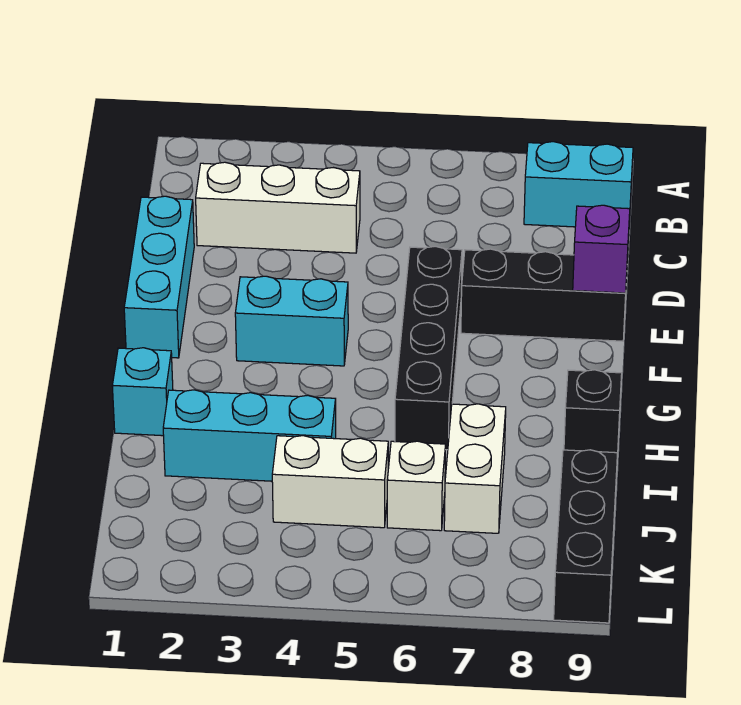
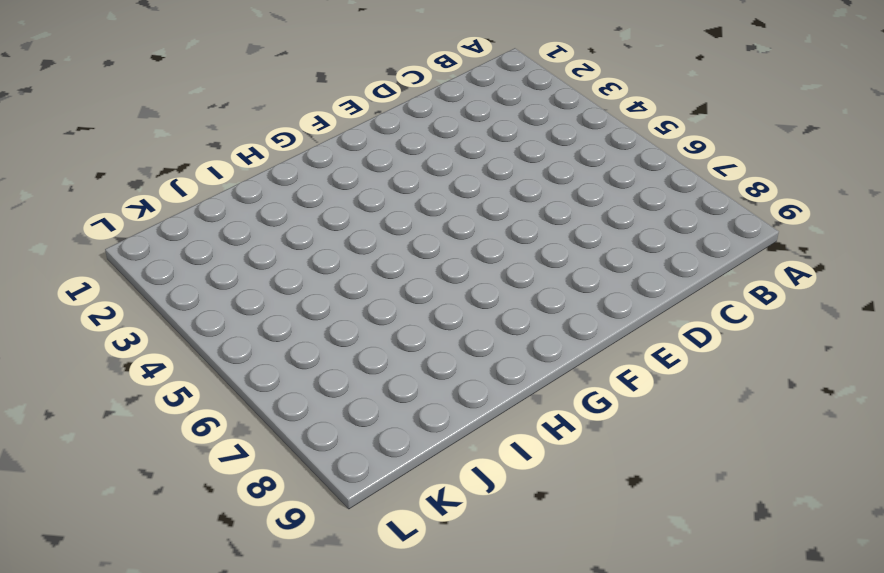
none -> cyan 1x2 brick [524,142,633,227]
none -> white 1x3 brick [196,162,360,253]
none -> cyan 1x3 brick [124,196,194,358]

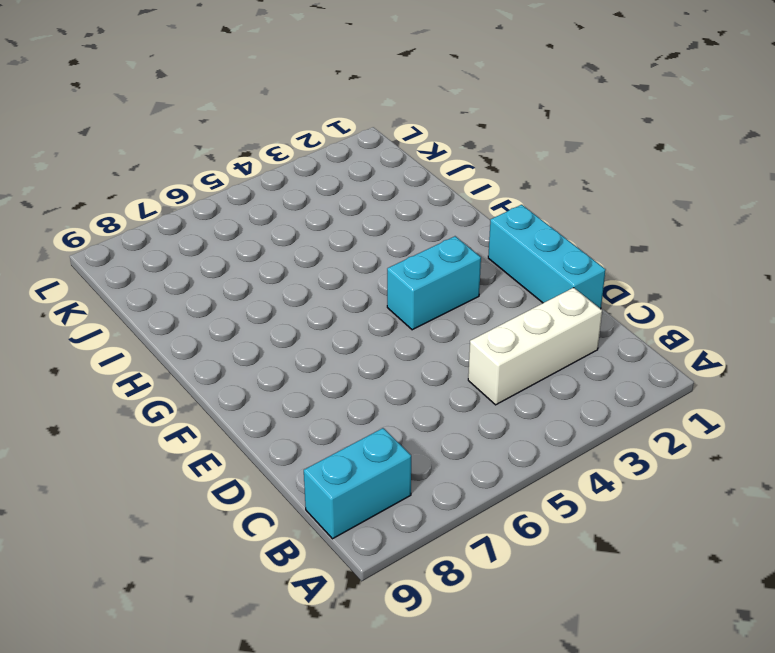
none -> black 1x4 brick [395,246,462,450]
none -> black 1x3 brick [461,249,627,341]
none -> cyan 1x1 brick [112,348,173,436]

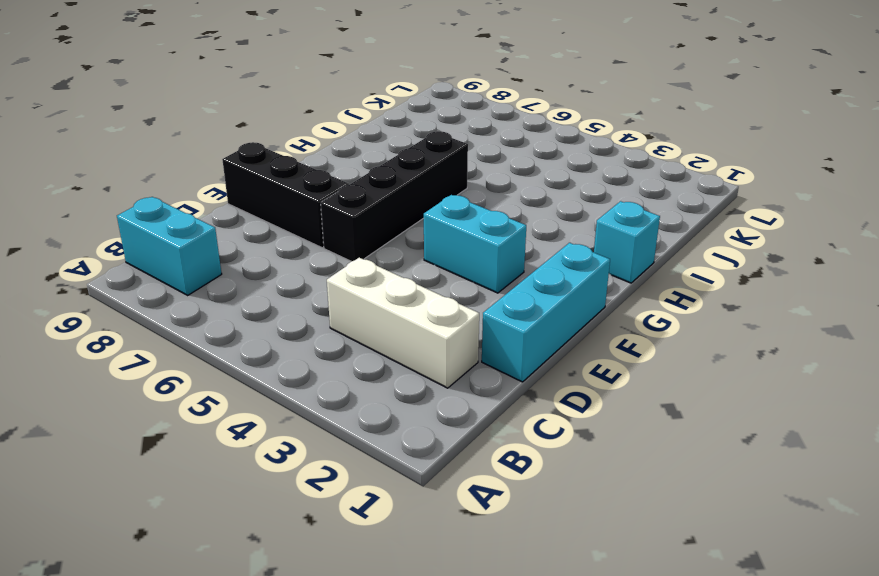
none -> black 1x1 brick [564,370,622,457]
none -> cyan 1x3 brick [163,390,336,481]
none -> white 1x2 brick [444,404,506,533]

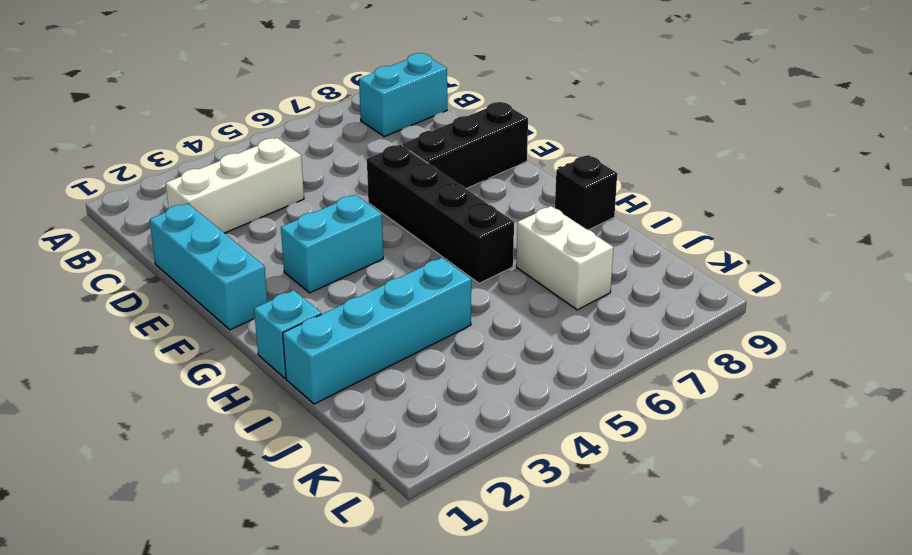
cyan 1x4 brick [283,258,471,404] -> cyan 1x3 brick [163,390,336,481]
none -> white 1x2 brick [272,436,388,528]
none -> white 1x1 brick [387,441,446,531]
none -> black 1x3 brick [554,450,618,623]

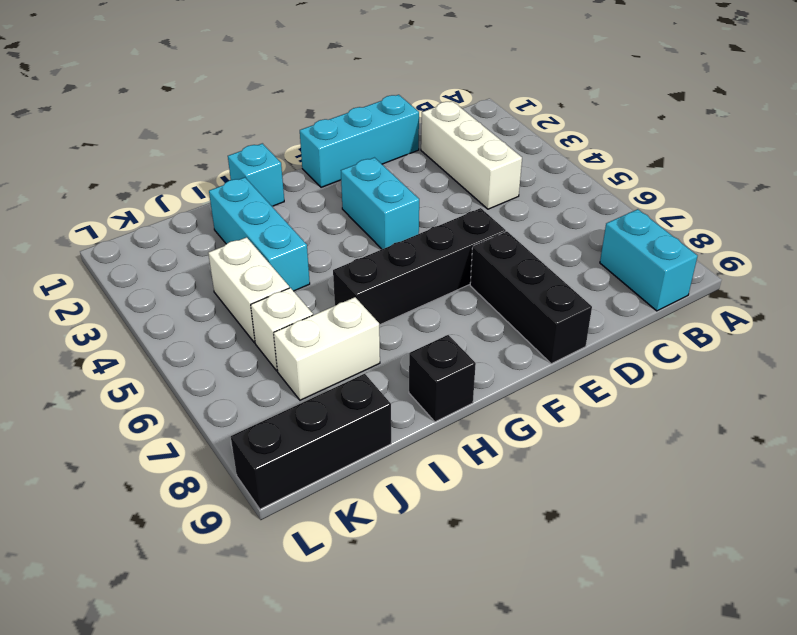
none -> purple 1x1 brick [573,205,630,293]

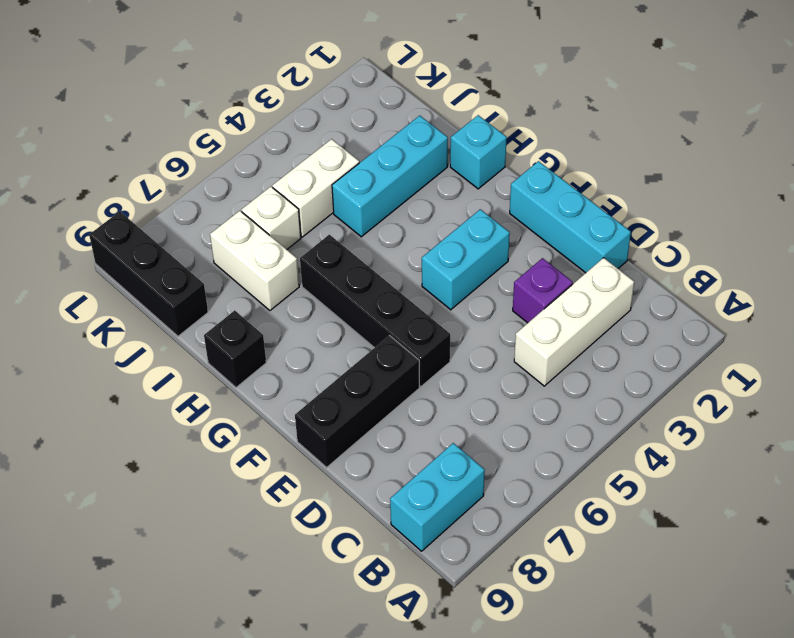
purple 1x1 brick [513,258,573,323] -> purple 1x1 brick moved to [573,205,630,293]

